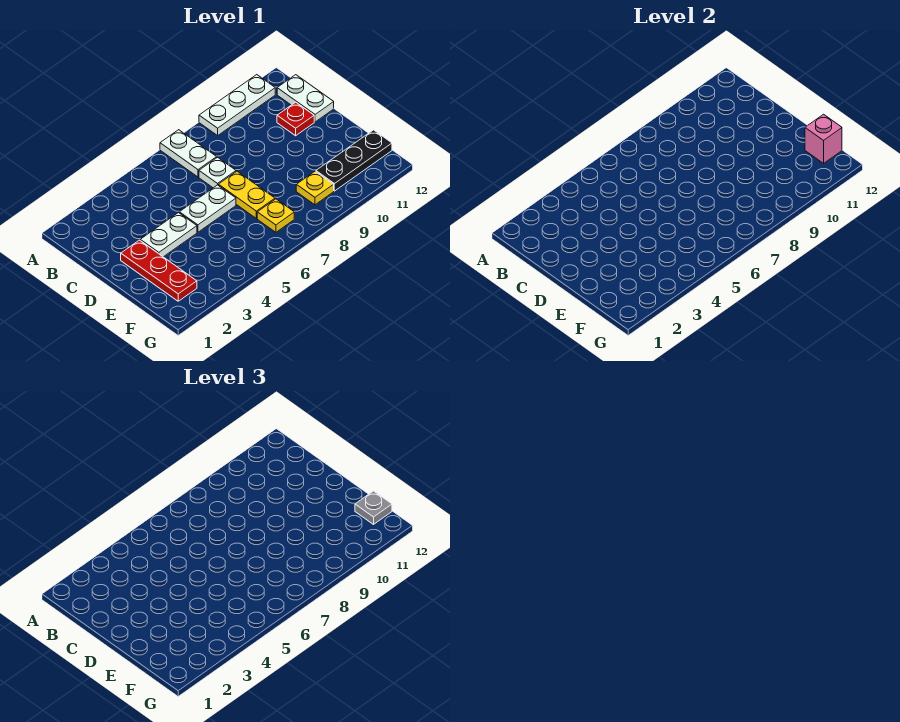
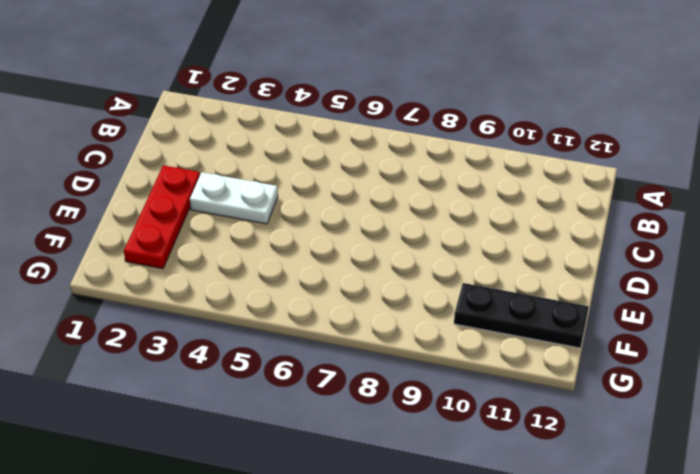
none -> white 1x2 plate [160,130,217,177]
none -> white 1x3 plate [199,75,275,135]
none -> white 1x2 plate [277,75,334,122]

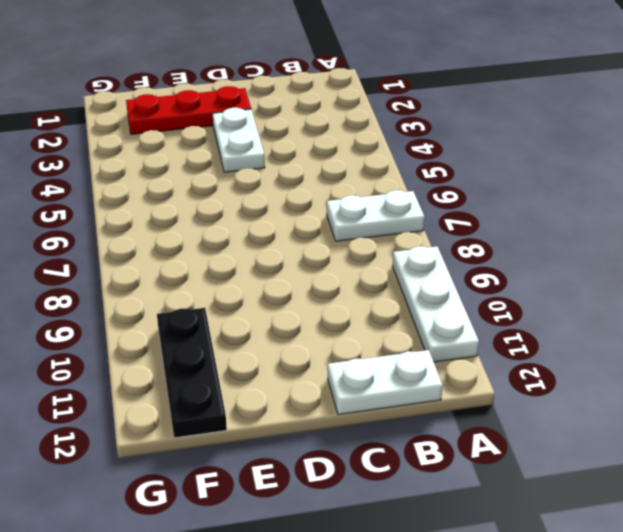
none -> white 1x1 plate [199,157,236,188]
none -> red 1x1 plate [277,102,314,136]
none -> white 1x2 plate [179,185,236,232]

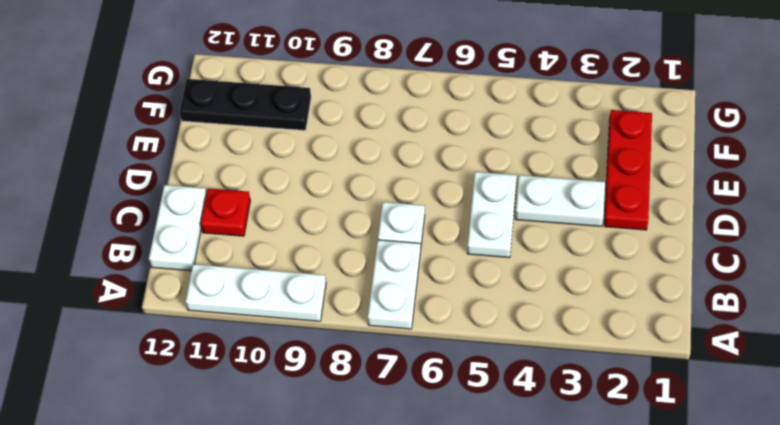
white 1x2 plate [467,172,517,258] -> white 1x2 plate turned to [179,185,236,232]
none -> yellow 1x2 plate [218,171,275,218]
none -> yellow 1x1 plate [257,199,294,232]
none -> yellow 1x1 plate [296,172,334,205]

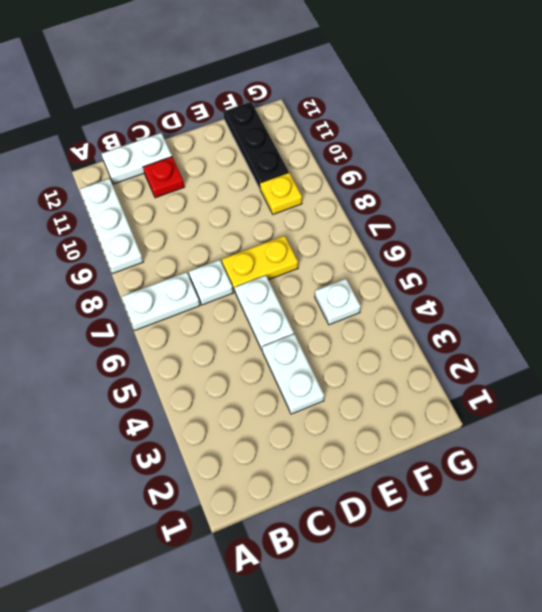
white 1x1 plate [315,279,361,325] -> none
none -> red 1x3 plate [121,240,197,301]
none -> yellow 1x1 plate [257,199,294,232]
none -> pink 1x1 brick [805,114,842,163]

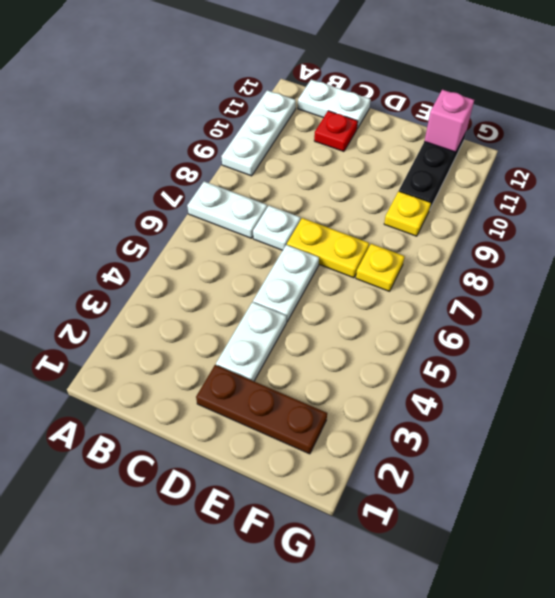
brown 1x3 plate [196,365,327,454] -> red 1x3 plate [121,240,197,301]
none -> grey 1x1 plate [355,491,392,524]

